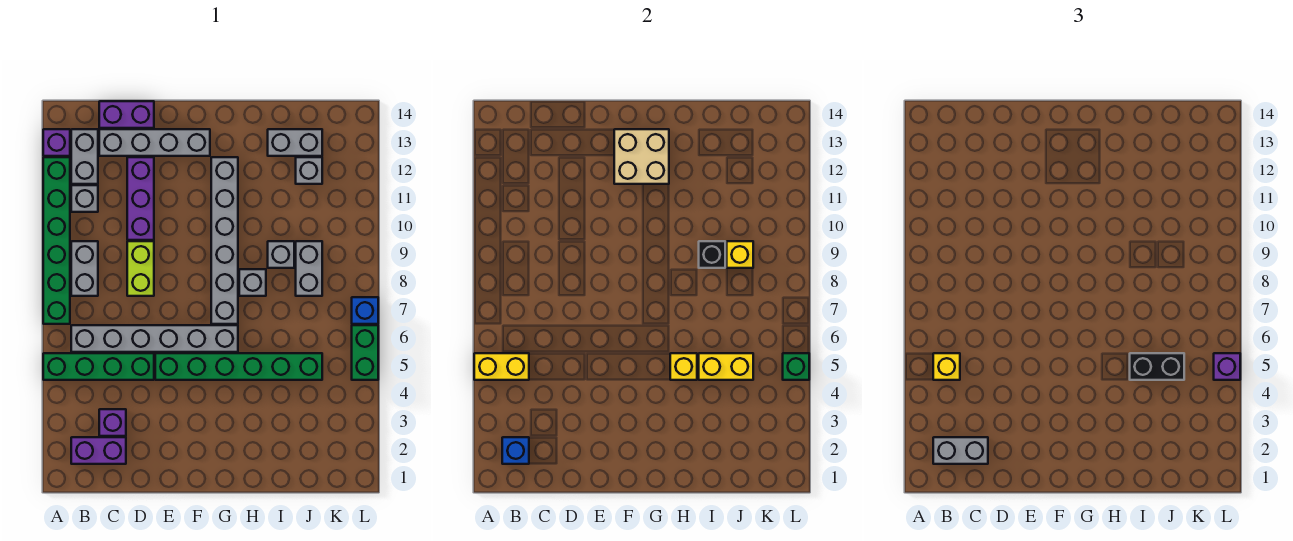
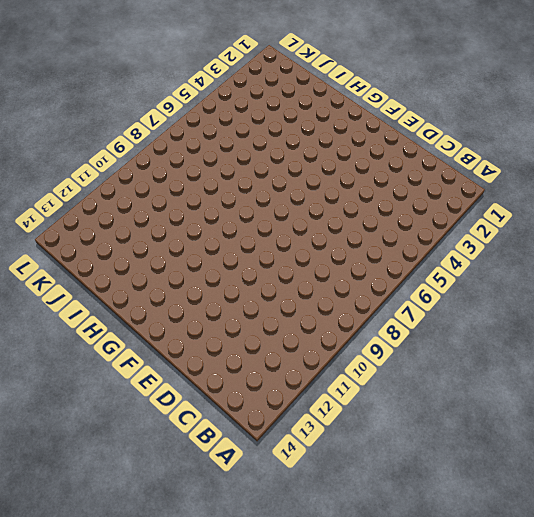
none -> green 1x4 brick [43,353,154,380]
none -> green 1x6 brick [43,157,70,324]
none -> purple 1x1 brick [43,129,70,156]
none -> purple 1x2 brick [71,437,126,464]

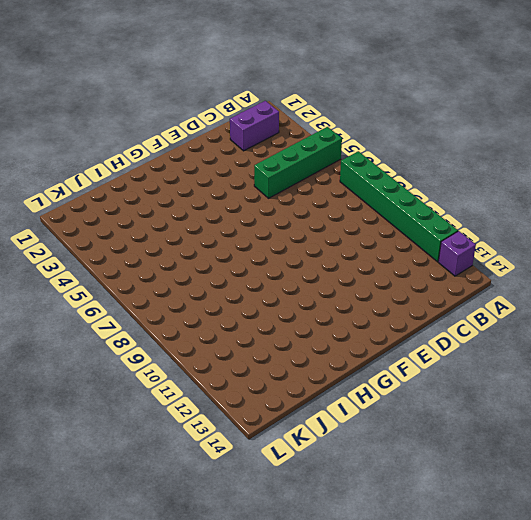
none -> grey 1x6 brick [71,325,238,352]
none -> grey 1x2 brick [71,241,98,296]
none -> grey 1x1 brick [71,185,98,212]
none -> grey 1x2 brick [71,129,98,184]

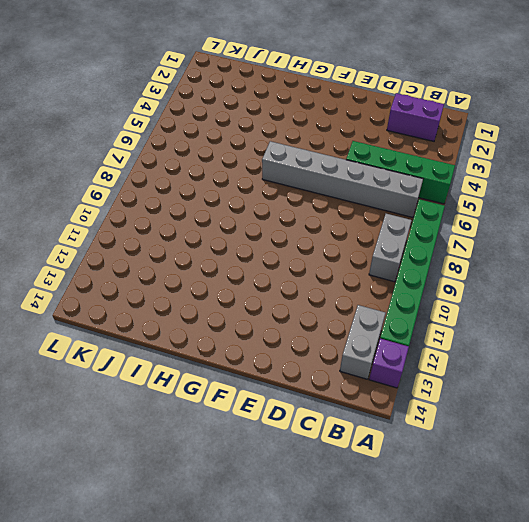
none -> grey 1x1 brick [71,185,98,212]
none -> purple 1x1 brick [99,409,126,436]
none -> grey 1x4 brick [99,129,210,156]
none -> purple 1x2 brick [99,101,154,128]

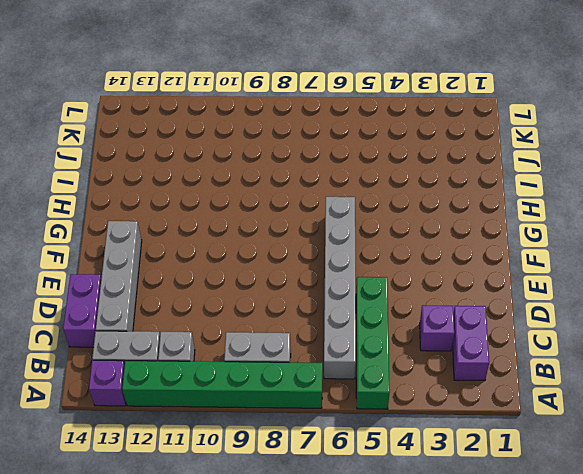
none -> lime 1x2 brick [127,241,154,296]
none -> purple 1x3 brick [127,157,154,240]
none -> green 1x6 brick [155,353,322,380]
none -> grey 1x6 brick [211,157,238,324]

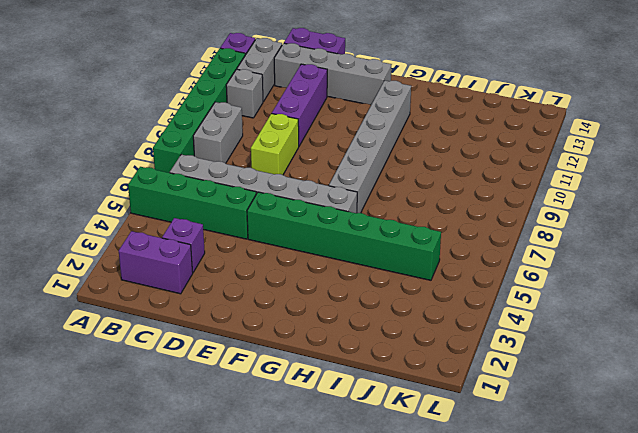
none -> grey 1x1 brick [239,269,266,296]
none -> grey 1x1 brick [268,241,294,268]
none -> grey 1x2 brick [268,129,322,156]
none -> grey 1x2 brick [296,241,322,296]

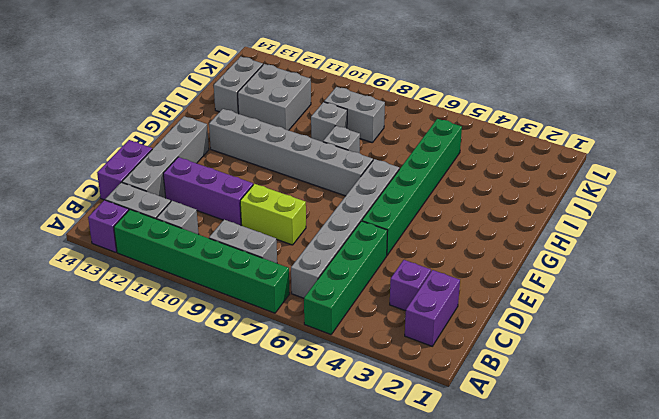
grey 2x2 brick [238,64,311,130] -> grey 1x1 brick [296,157,322,184]
none -> green 1x2 brick [352,325,378,380]
none -> blue 1x1 brick [352,297,378,324]
none -> yellow 1x2 brick [474,353,529,380]
none -> blue 1x1 brick [502,437,529,464]

